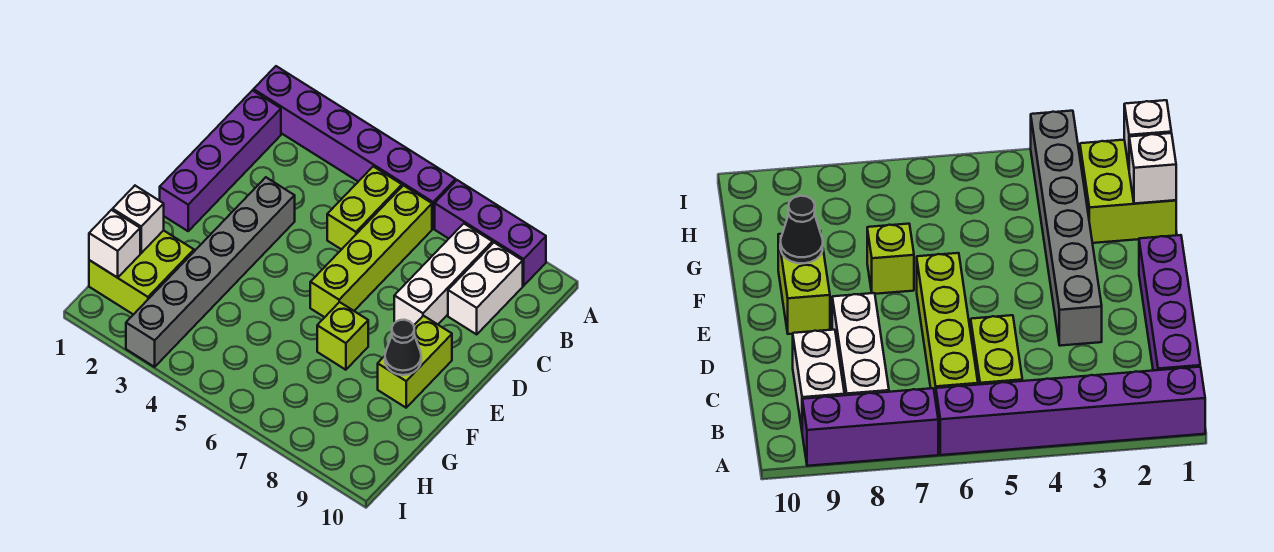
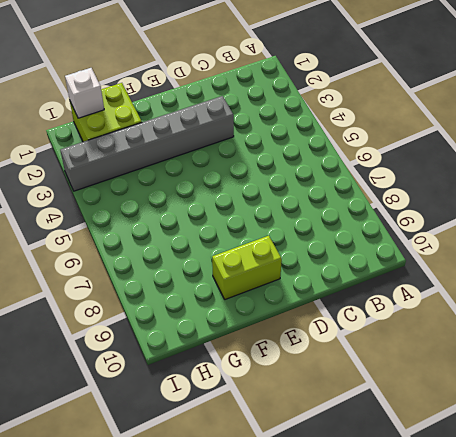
none -> purple 1x6 brick [254,66,456,229]
none -> purple 1x3 brick [435,180,546,286]
none -> purple 1x4 brick [160,90,281,231]

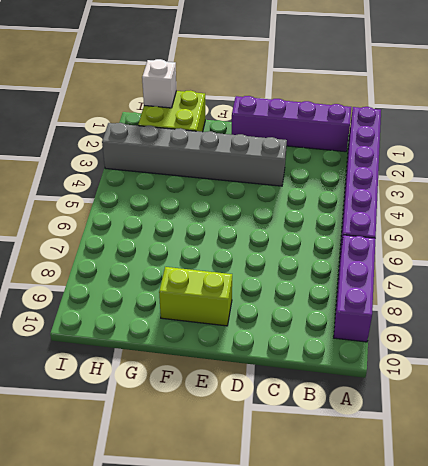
none -> lime 1x2 brick [327,166,402,250]
none -> lime 1x4 brick [310,185,432,317]
none -> white 1x3 brick [394,224,492,325]

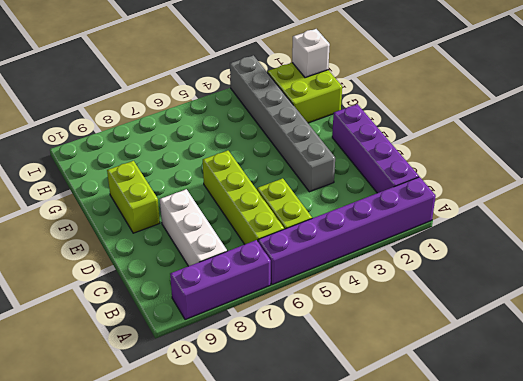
none -> white 1x2 brick [448,243,523,334]
none -> lime 1x1 brick [317,302,368,370]
none -> black 1x1 cone [385,320,421,375]

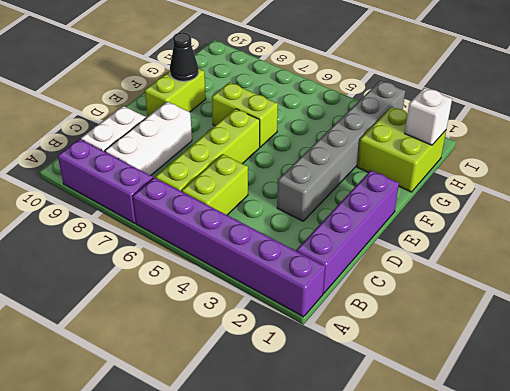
lime 1x2 brick [212,82,278,147] -> lime 1x1 brick [317,302,368,370]
none -> white 1x1 brick [113,186,164,253]

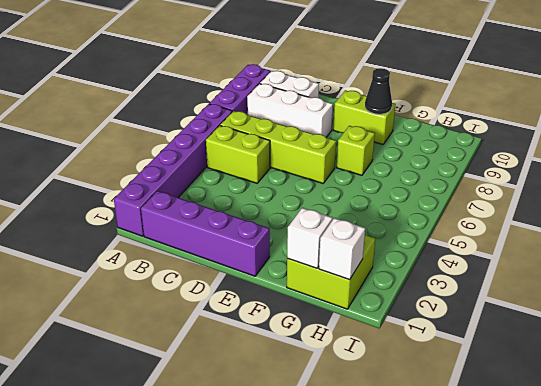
none -> grey 1x6 brick [126,177,295,367]

